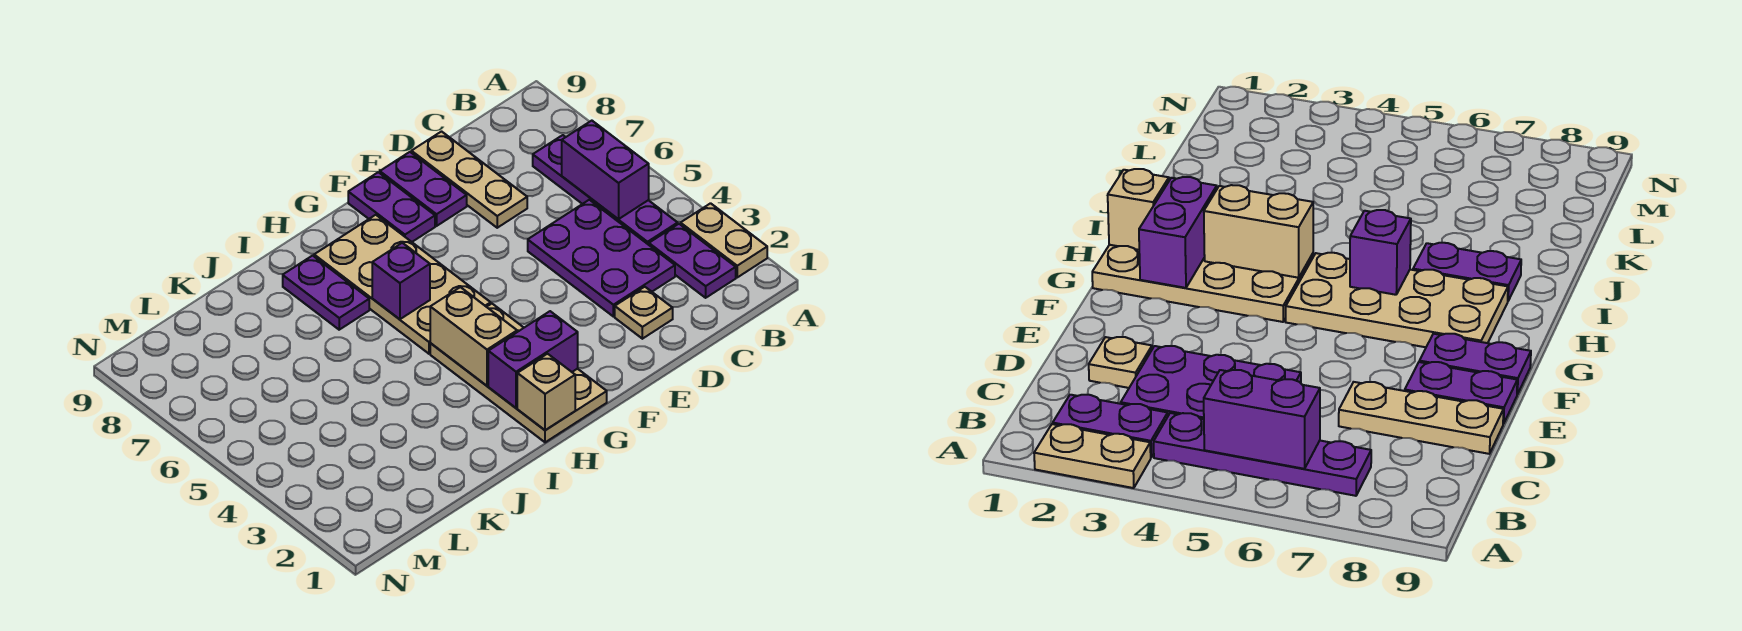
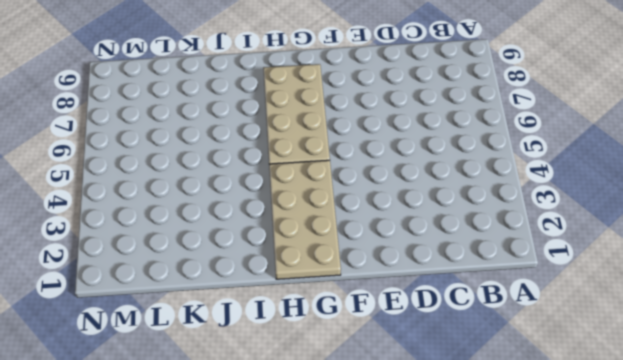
none -> tan 1x2 plate [681,203,767,277]
none -> purple 1x2 plate [649,224,736,298]
none -> purple 1x4 plate [533,135,678,245]

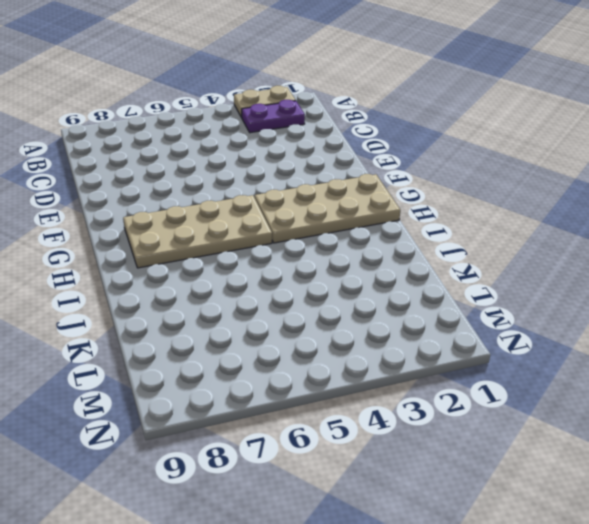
none -> purple 1x4 plate [533,135,678,245]
none -> purple 2x3 plate [528,200,675,316]
none -> tan 1x1 plate [615,287,673,339]

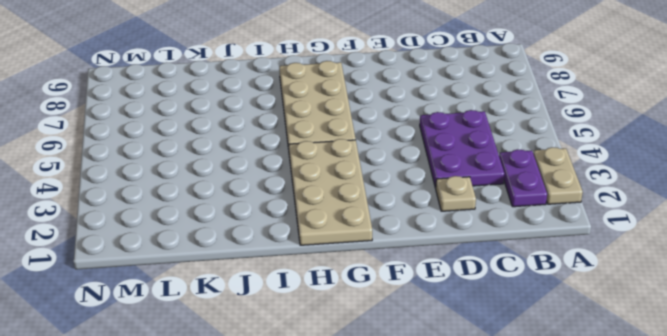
none -> purple 1x4 plate [533,135,678,245]
none -> tan 1x3 plate [411,132,527,228]
none -> purple 1x2 plate [380,152,467,226]

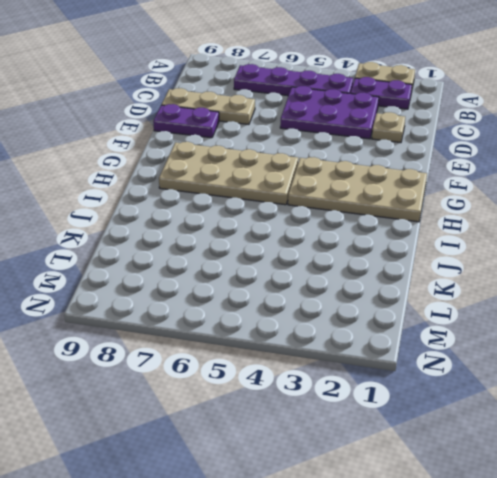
none -> purple 1x2 plate [348,172,435,242]
none -> purple 1x2 plate [283,256,369,330]
none -> purple 1x2 brick [562,121,649,219]

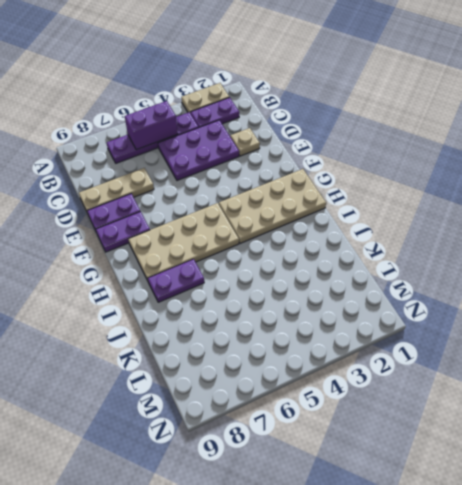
none -> purple 1x2 brick [488,311,578,408]
none -> tan 1x1 brick [517,354,575,430]
none -> tan 1x2 brick [430,287,517,386]

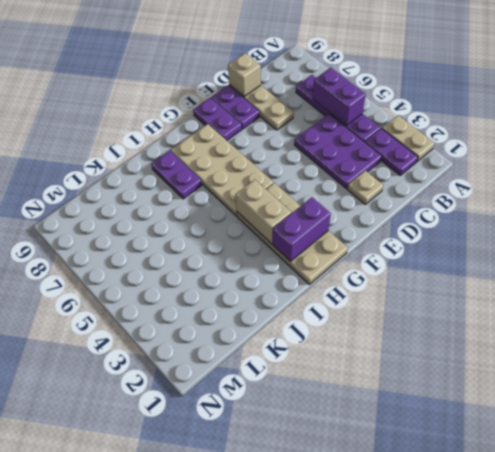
tan 1x1 brick [228,53,261,97] -> tan 1x1 brick moved to [517,354,575,430]
none -> purple 1x1 brick [372,243,430,319]

